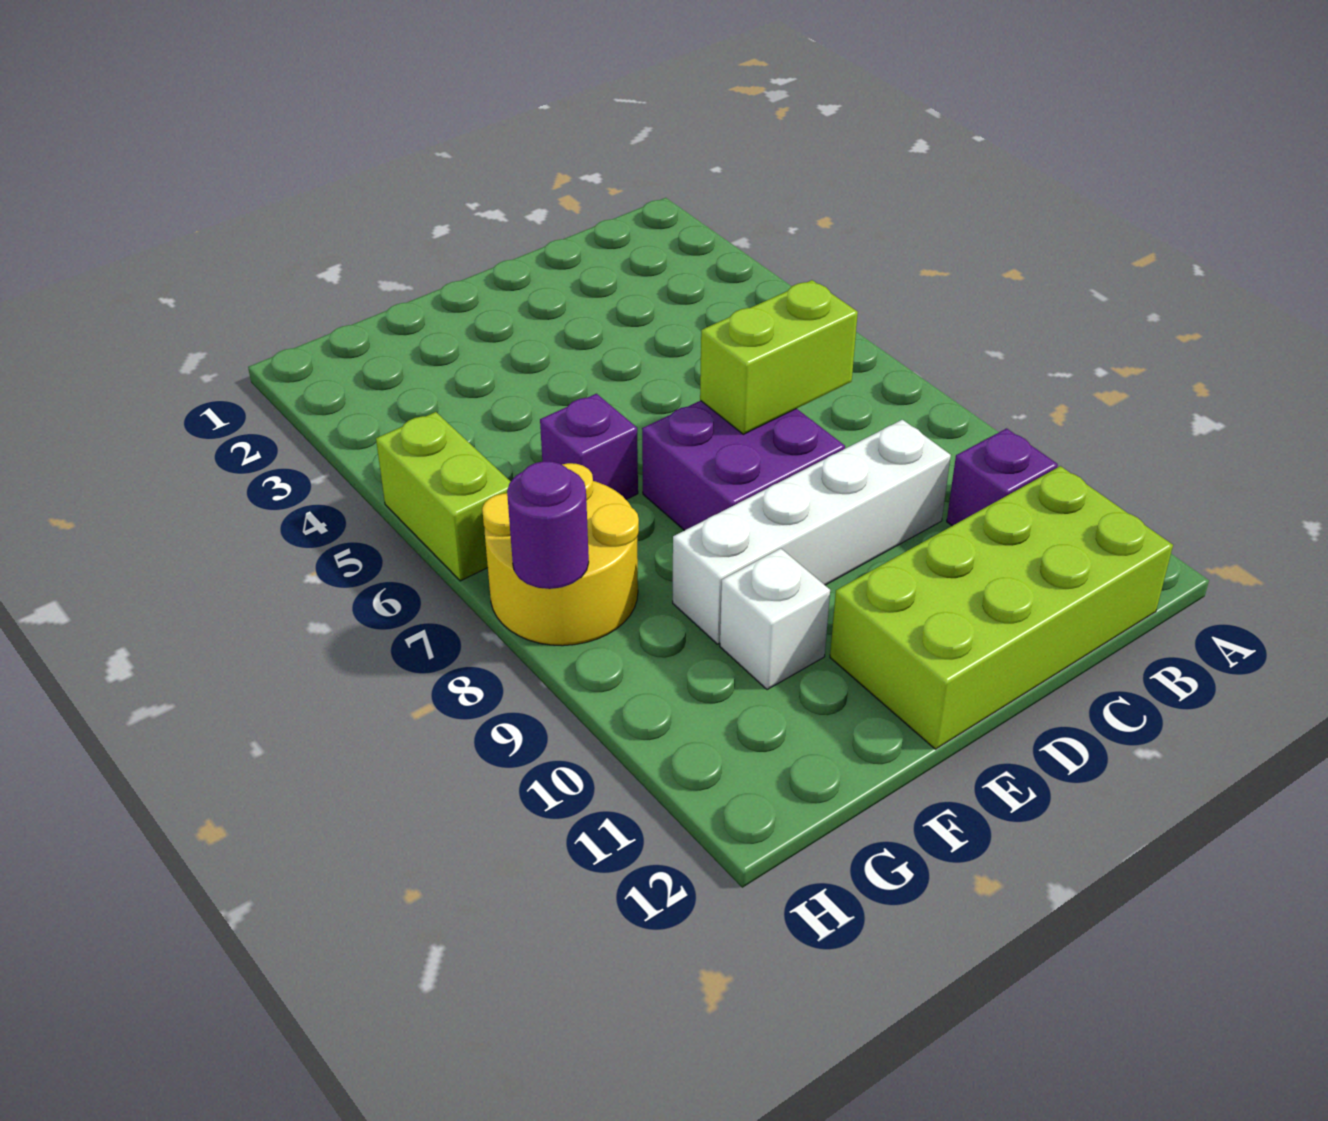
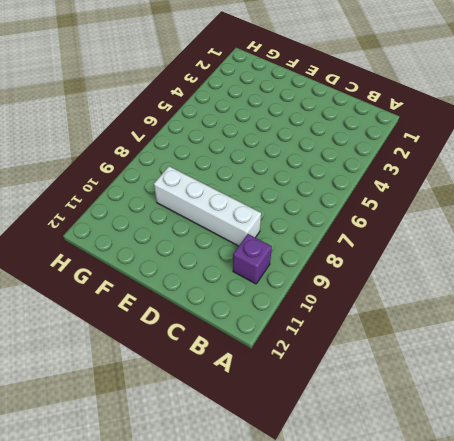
none -> lime 2x4 brick [830,466,1173,749]
none -> purple 2x2 brick [642,401,845,531]

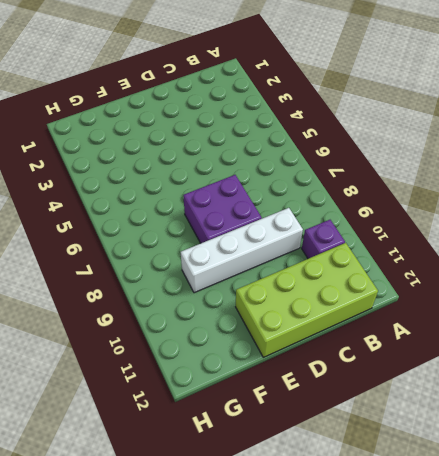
none -> purple 1x1 brick [540,394,638,499]
none -> white 1x1 brick [720,548,830,690]

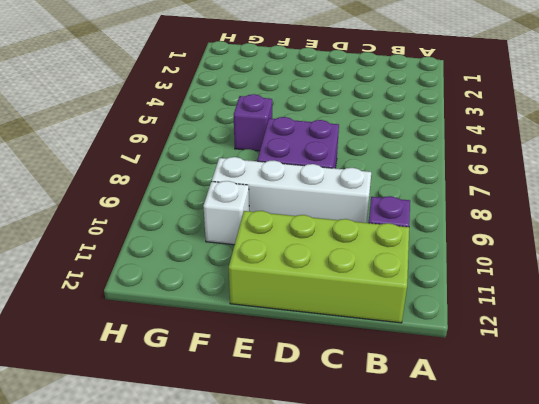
none -> yellow 2x2 round brick [482,463,639,646]
none -> lime 1x2 brick [376,412,511,581]

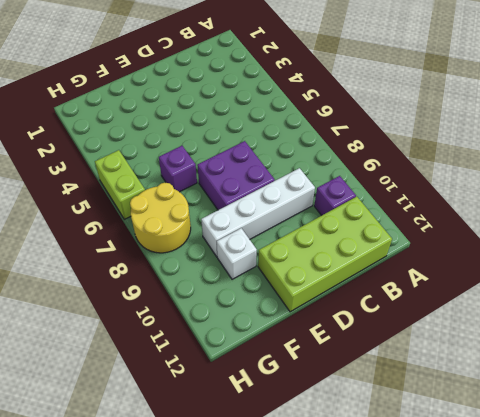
none -> lime 1x2 brick [700,280,858,434]
none -> purple 1x1 round brick [507,461,589,589]

